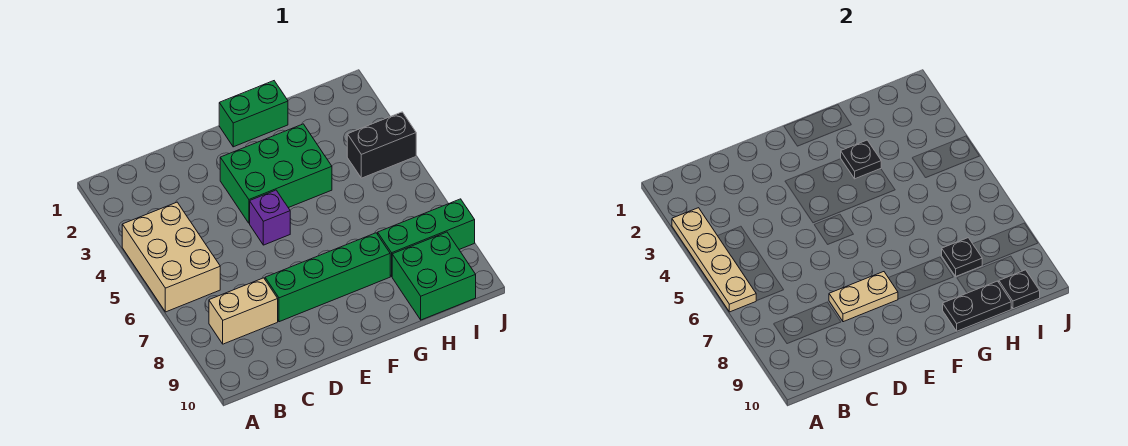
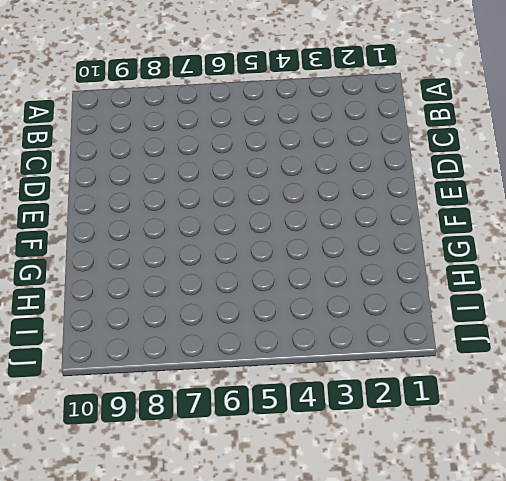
none -> tan 2x3 brick [122,202,220,312]
none -> tan 1x2 brick [209,278,278,344]
none -> green 1x4 brick [265,233,390,322]

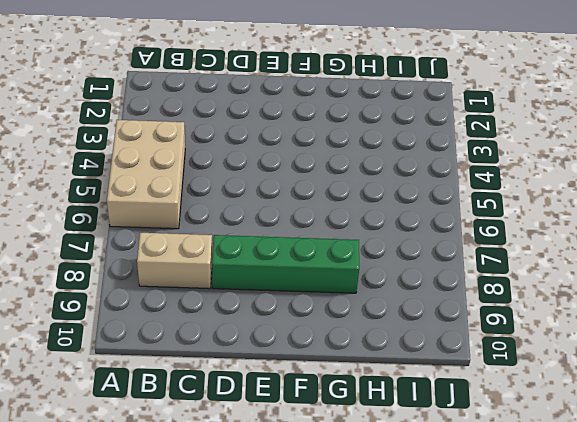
none -> green 2x3 brick [220,124,332,223]
none -> purple 1x1 brick [250,190,290,245]
none -> green 1x2 brick [219,81,288,147]

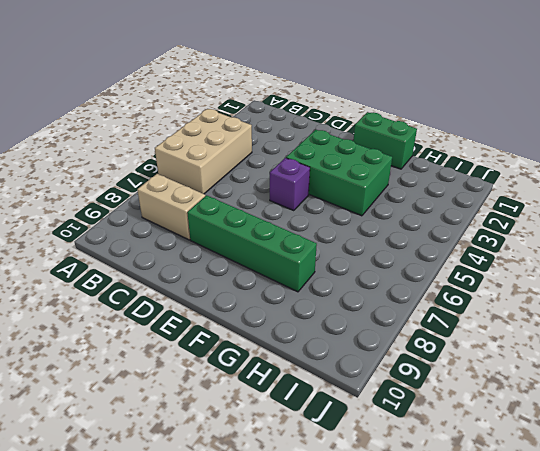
none -> green 1x3 brick [378,199,475,276]
none -> green 2x2 brick [392,232,476,320]
none -> black 1x2 brick [347,112,416,178]

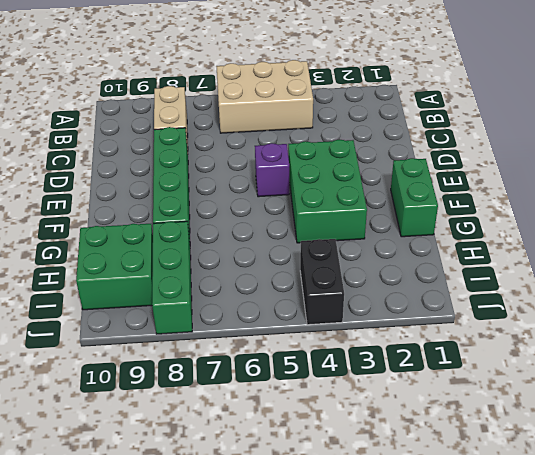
none -> tan 1x4 plate [672,208,756,312]
none -> tan 1x2 plate [829,272,898,322]
none -> black 1x1 plate [841,140,881,179]

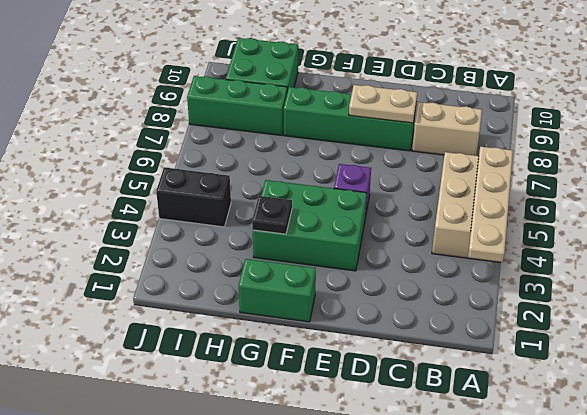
none -> black 1x2 plate [943,281,1011,331]
none -> black 1x1 plate [942,238,982,276]
none -> black 1x1 plate [999,270,1040,309]

